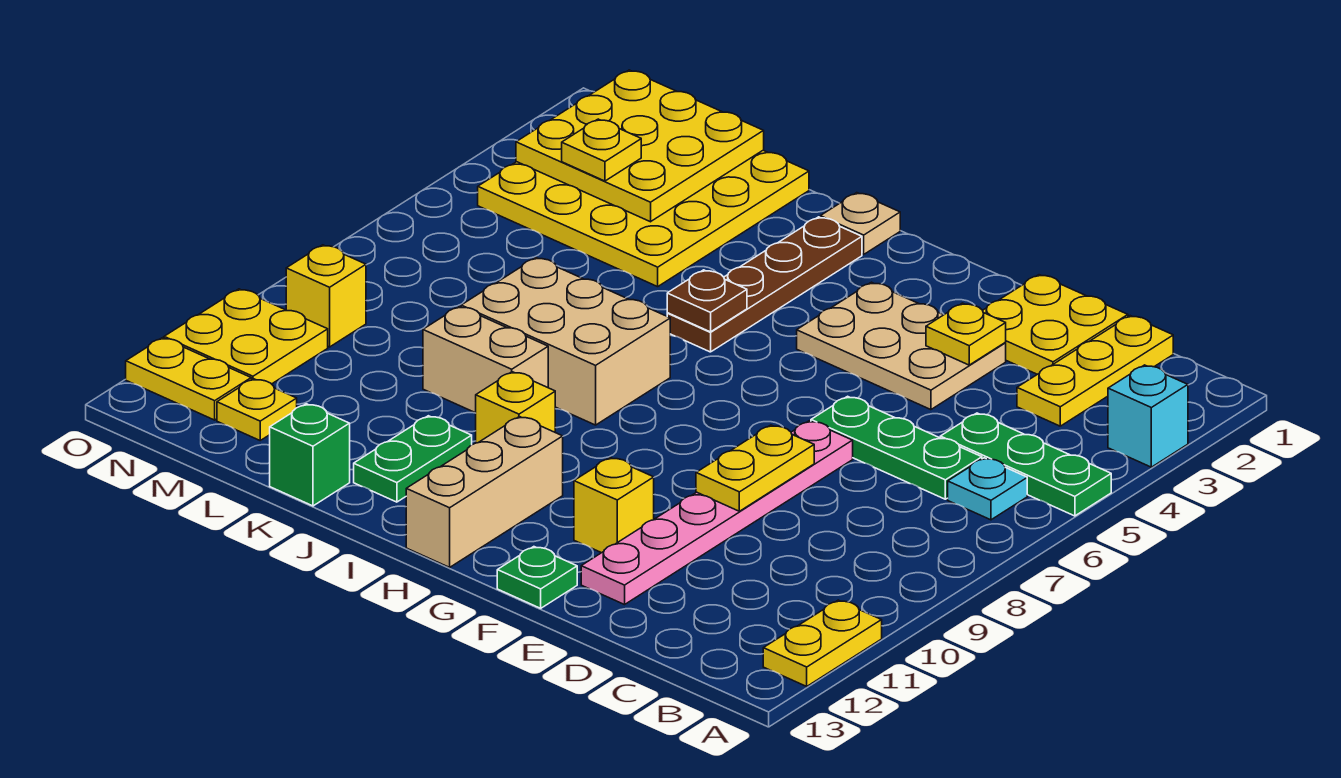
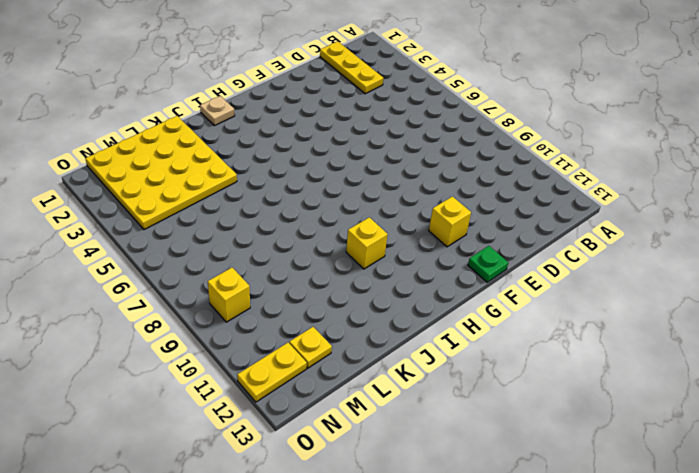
none -> cyan 1x1 brick [1108,365,1188,467]
none -> green 1x3 plate [940,413,1111,516]
none -> yellow 1x2 plate [763,600,882,686]

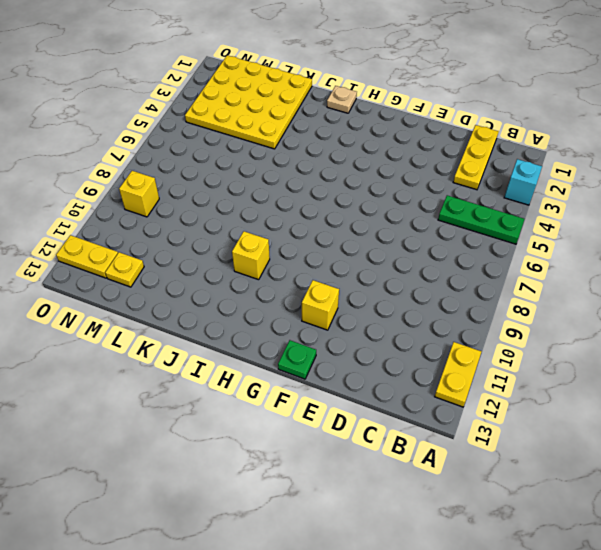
none -> cyan 1x1 plate [948,458,1027,520]
none -> green 1x3 plate [811,396,982,499]
none -> yellow 2x2 plate [983,275,1128,374]

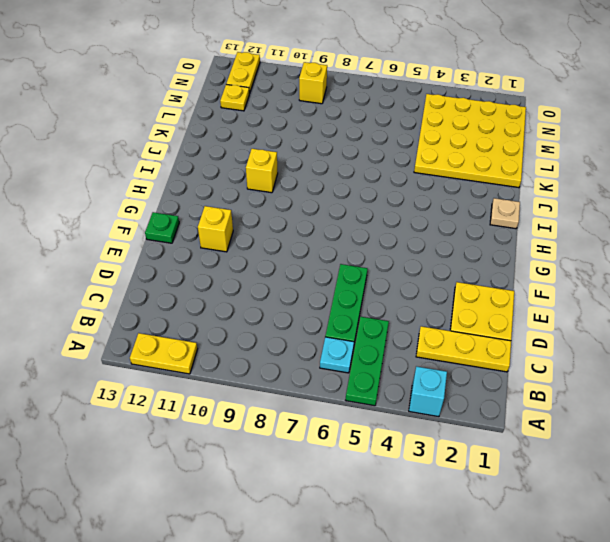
none -> tan 2x3 plate [797,282,1006,410]
none -> pink 1x6 plate [581,421,853,605]
none -> tan 1x3 brick [406,417,563,567]

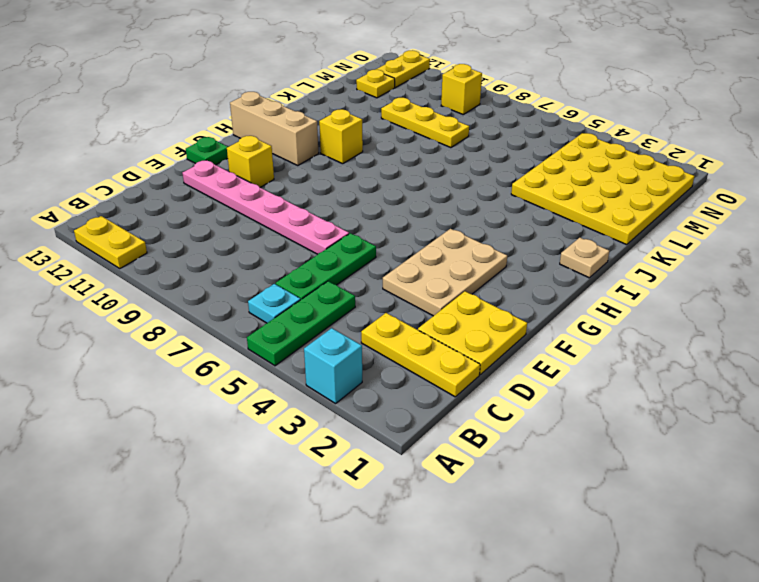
yellow 1x3 plate [381,98,469,148] -> none
none -> brown 1x4 plate [667,217,862,352]
none -> tan 2x3 brick [461,258,670,425]
none -> tan 1x2 brick [423,306,548,413]

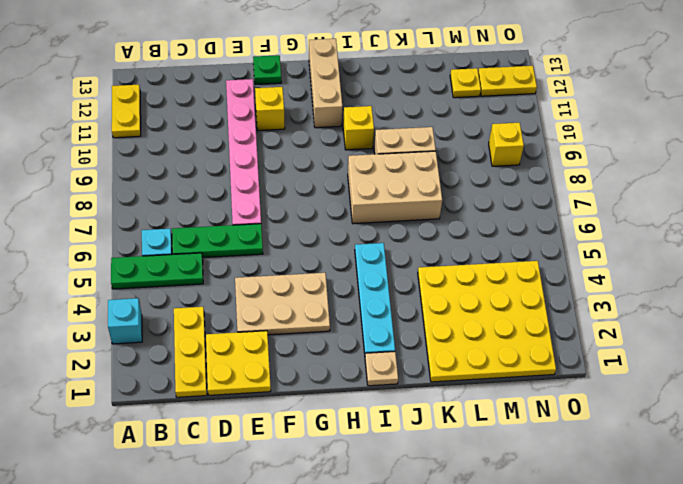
cyan 1x4 plate [355,243,395,353] -> brown 1x4 plate [667,217,862,352]
none -> green 1x2 plate [354,416,472,502]
none -> green 1x1 brick [270,404,350,506]
none -> yellow 2x2 plate [164,289,328,384]

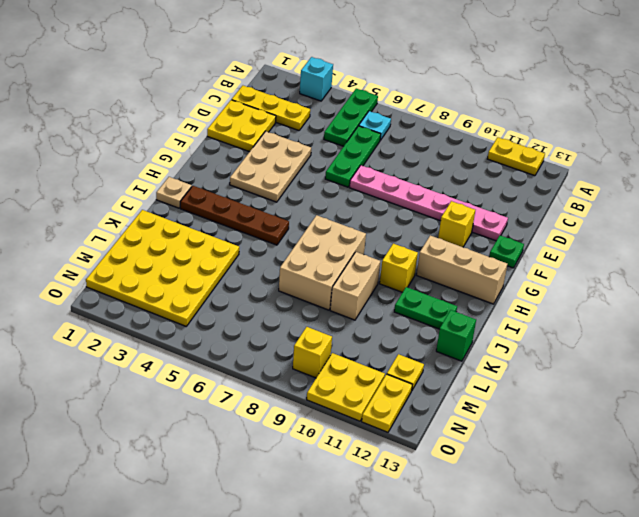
none -> yellow 1x1 plate [926,303,1006,365]
none -> yellow 1x2 plate [696,425,814,511]
none -> brown 1x1 plate [667,270,747,332]

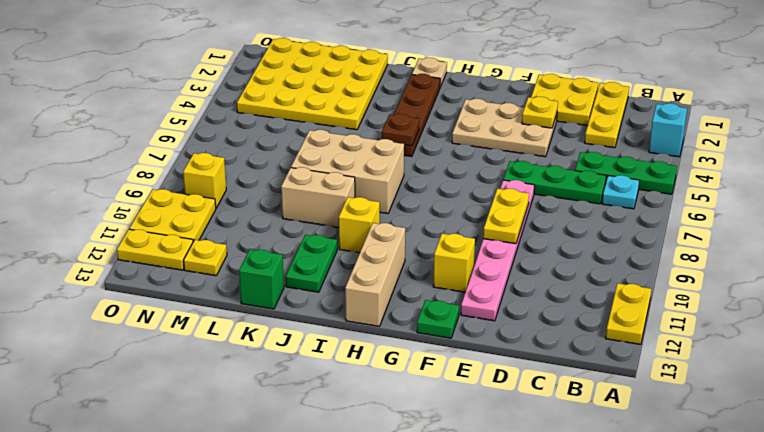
none -> yellow 3x3 plate [516,70,764,222]
none -> yellow 1x1 plate [562,119,641,181]

